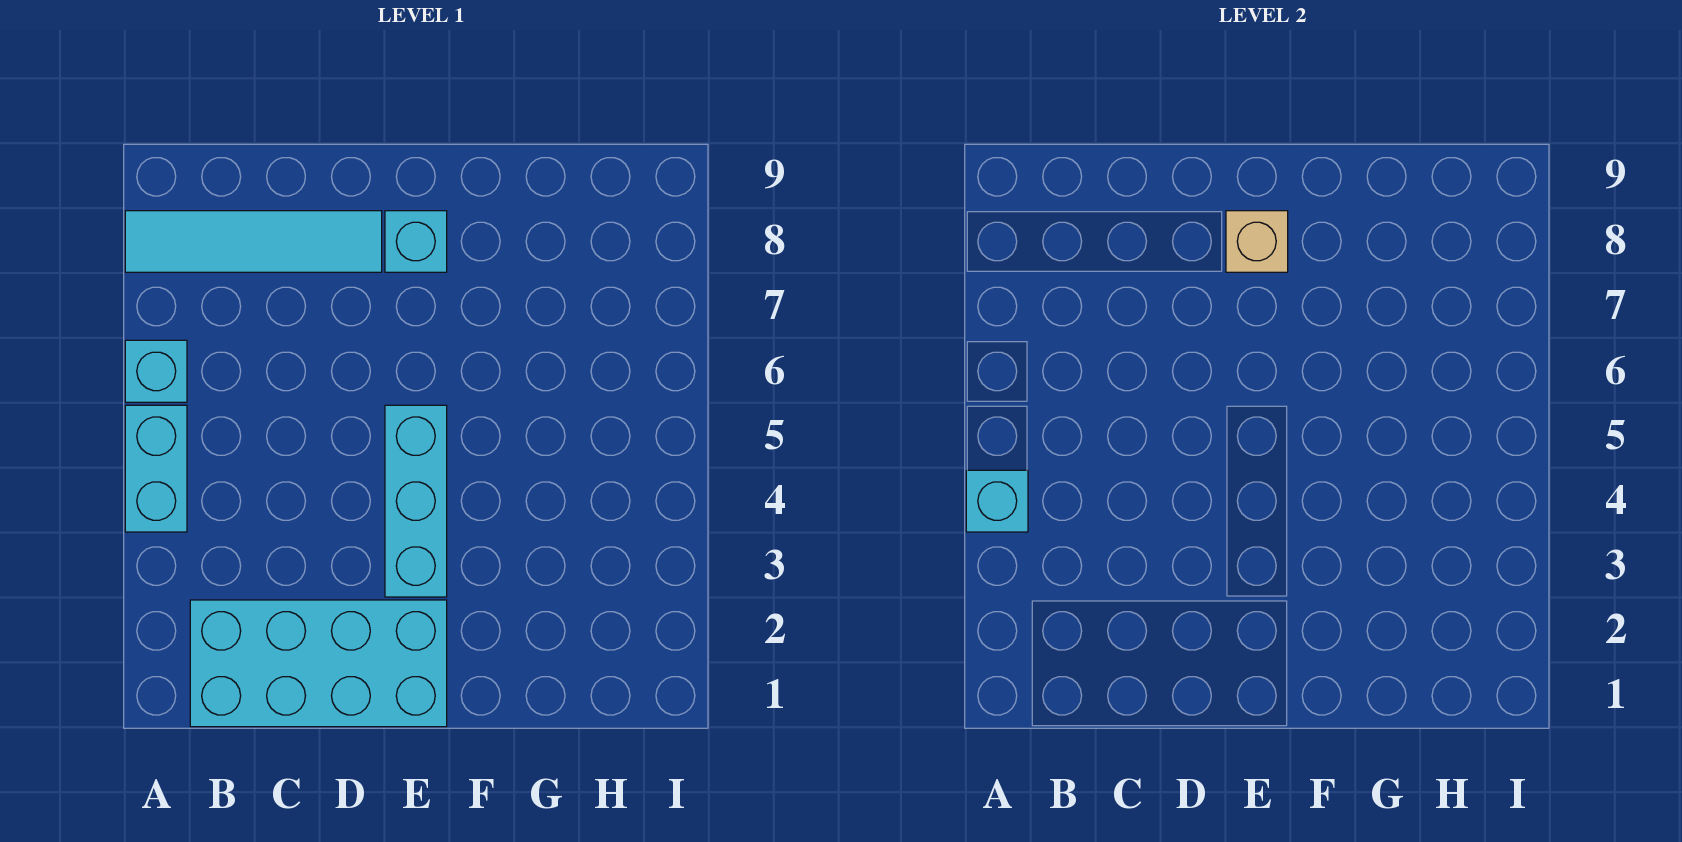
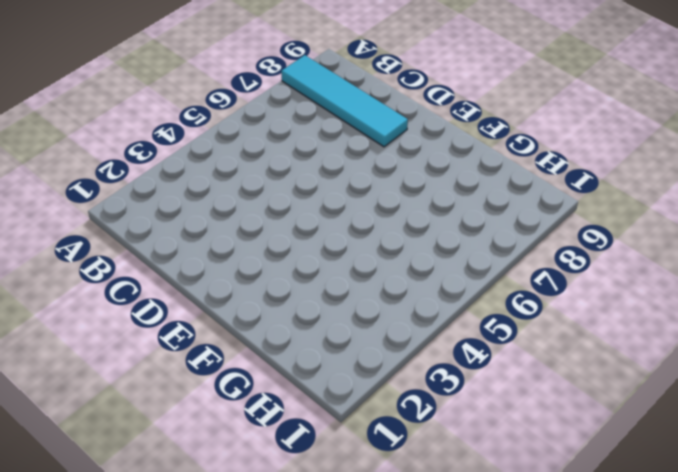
none -> cyan 1x2 brick [125,405,187,532]
none -> cyan 1x1 brick [125,340,187,402]

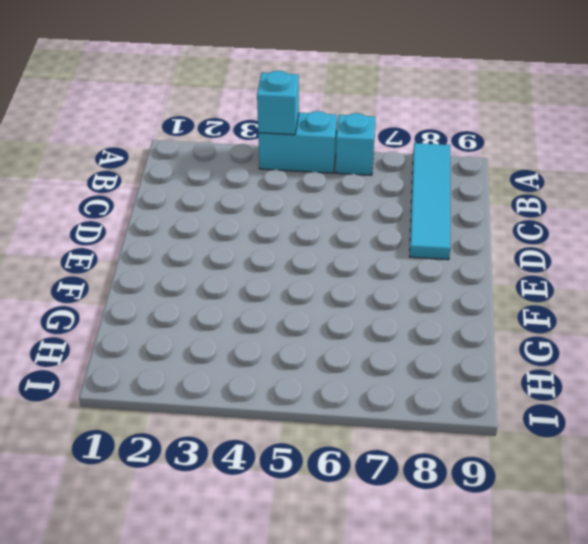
none -> cyan 2x4 brick [190,600,447,727]
none -> cyan 1x3 brick [385,405,447,597]

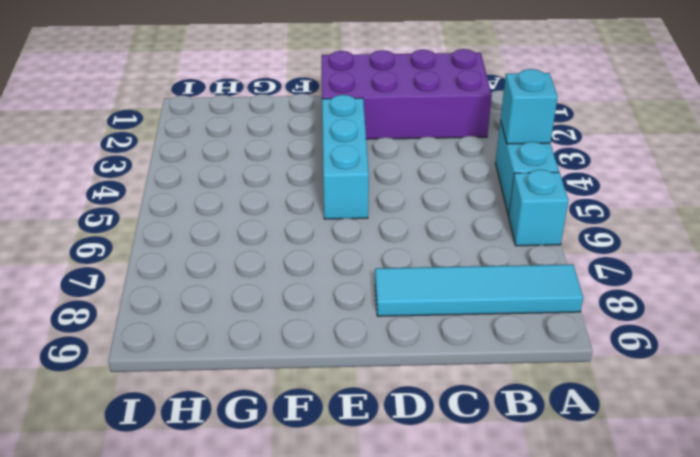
purple 2x4 brick [322,49,492,139] -> cyan 2x4 brick [190,600,447,727]
none -> cyan 1x1 brick [385,211,447,272]
none -> tan 1x1 brick [1226,211,1288,272]

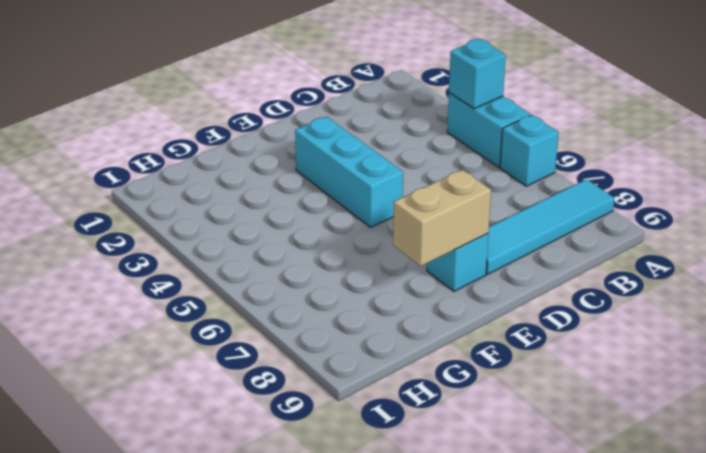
tan 1x2 brick [393,170,491,266] -> tan 1x1 brick [1226,211,1288,272]
none -> cyan 2x4 brick [190,600,447,727]

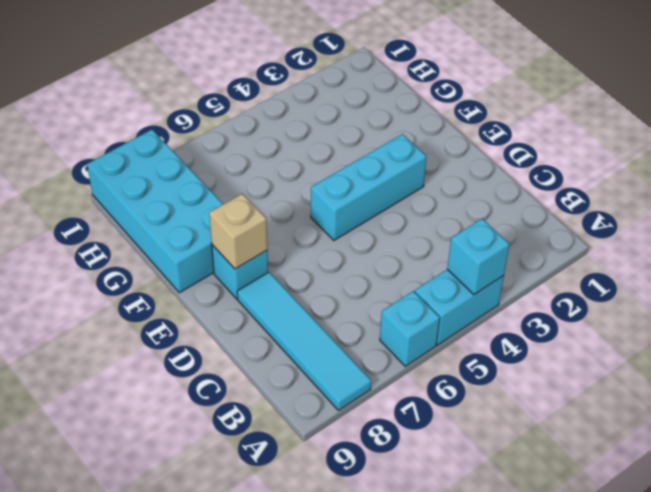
cyan 2x4 brick [87,130,223,293] -> cyan 2x4 brick moved to [190,600,447,727]

